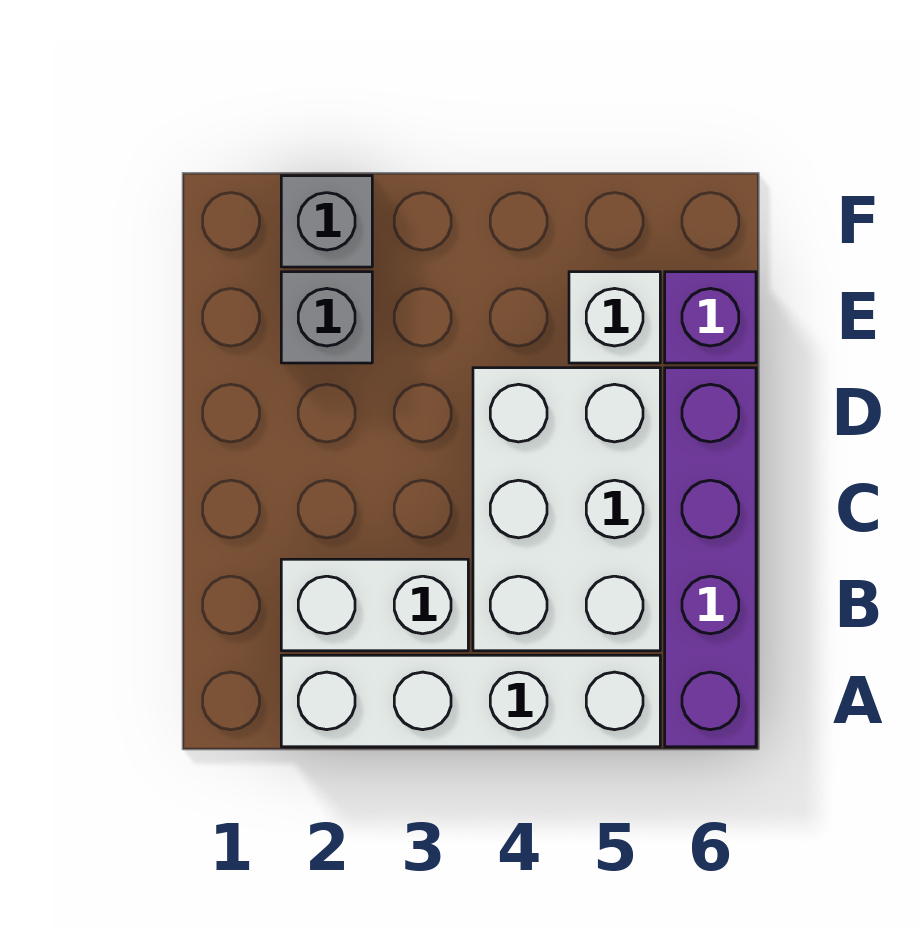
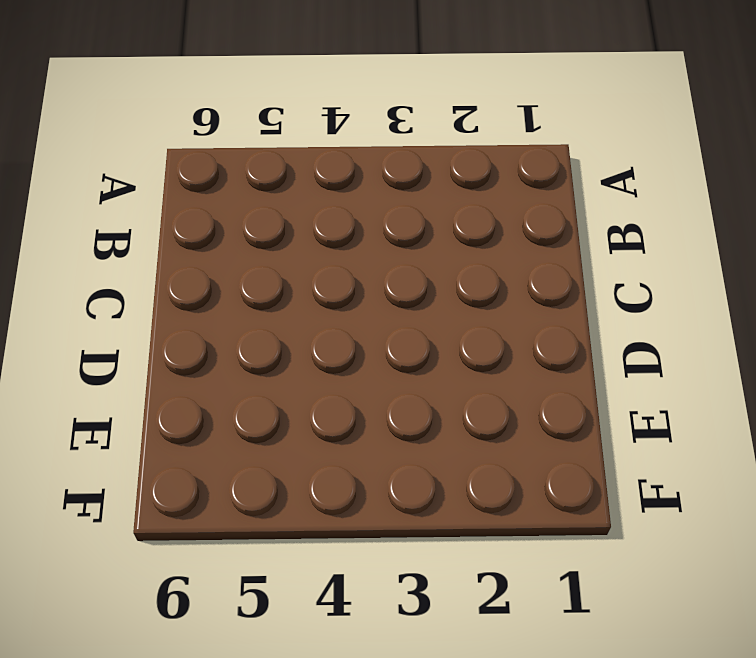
none -> white 1x4 brick [281,655,660,747]
none -> purple 1x4 brick [665,368,756,747]

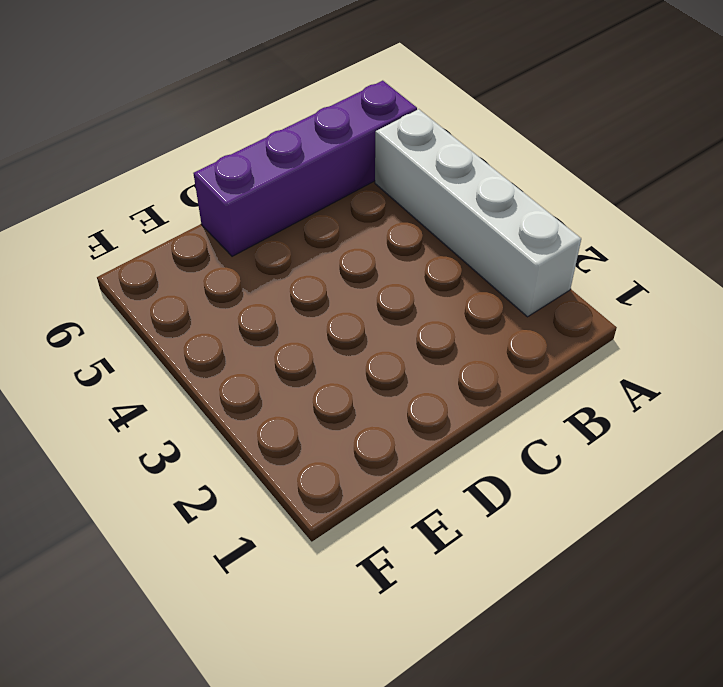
none -> white 1x2 brick [281,559,468,651]
none -> white 2x3 brick [473,368,660,651]

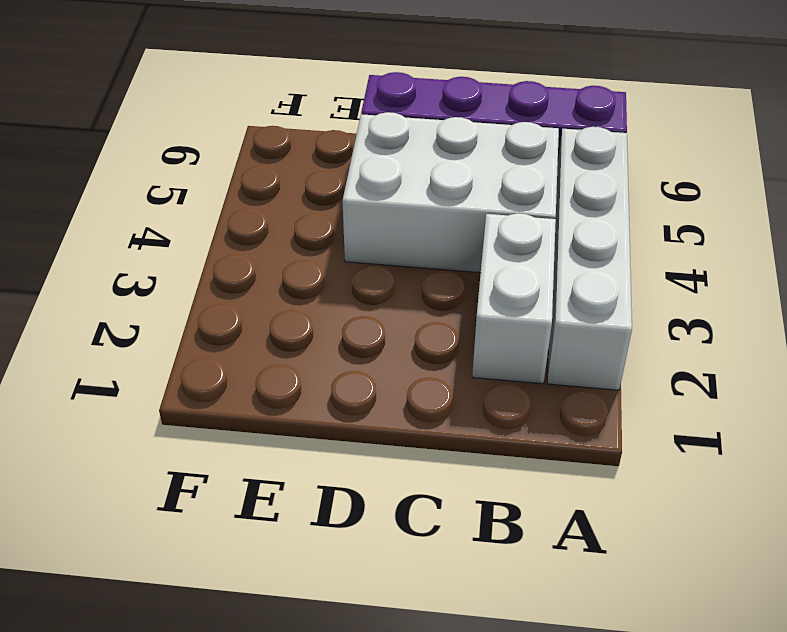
none -> grey 1x1 brick [281,272,372,363]
none -> white 1x1 brick [569,272,660,363]

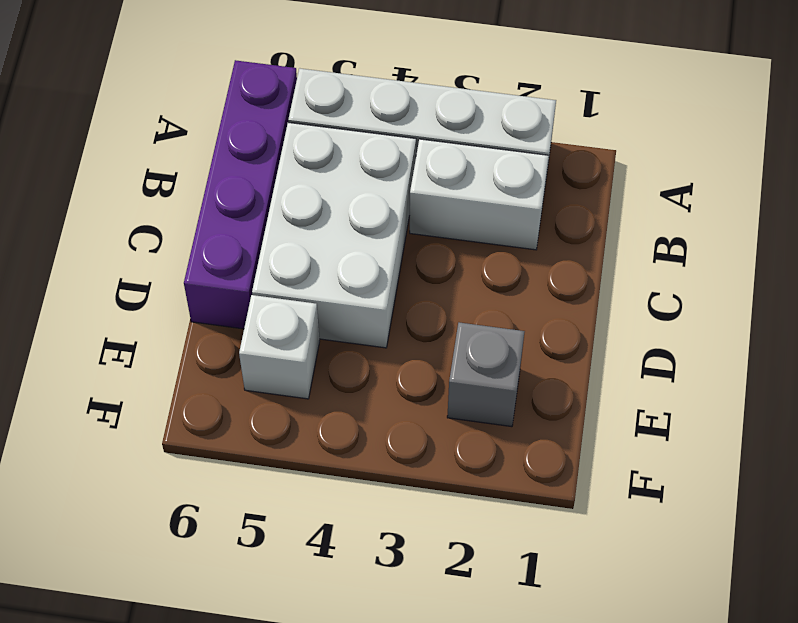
none -> purple 1x1 brick [665,272,756,363]
none -> grey 1x1 brick [281,176,372,267]

